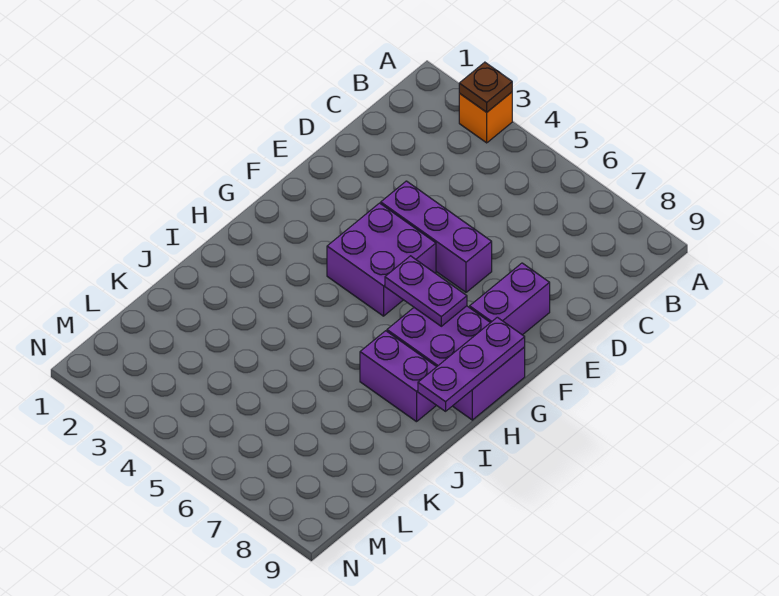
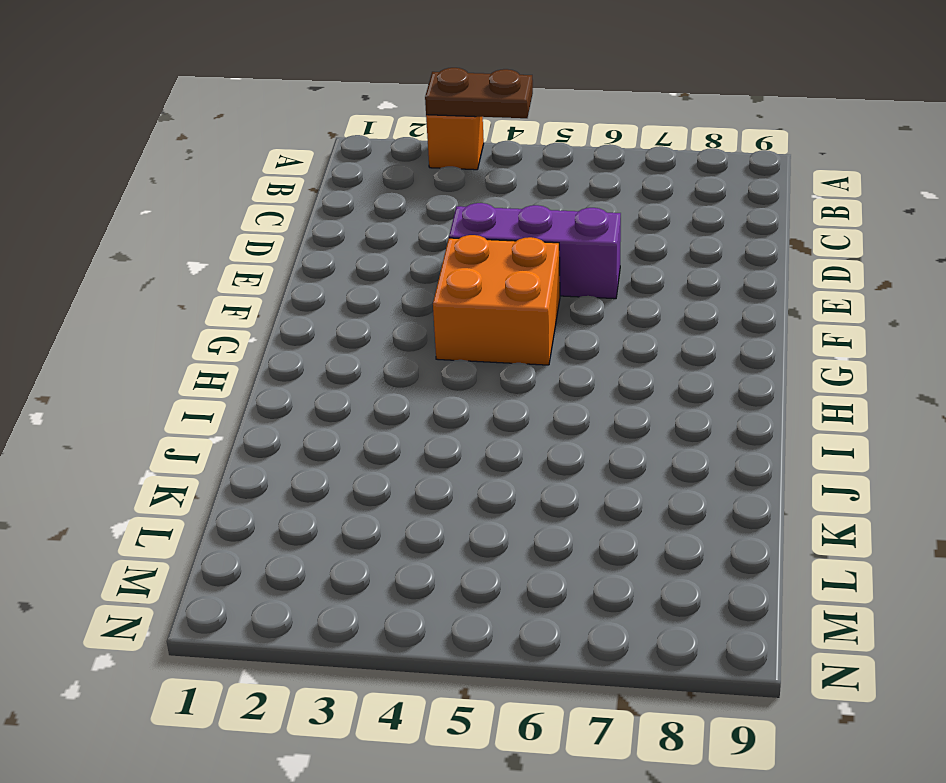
brown 1x2 plate [425,68,533,118] -> brown 1x1 plate [459,62,512,112]
orange 2x2 brick [433,235,560,365] -> purple 2x2 brick [327,203,436,316]
none -> purple 1x2 brick [470,263,550,335]
none -> purple 2x3 brick [387,306,525,420]

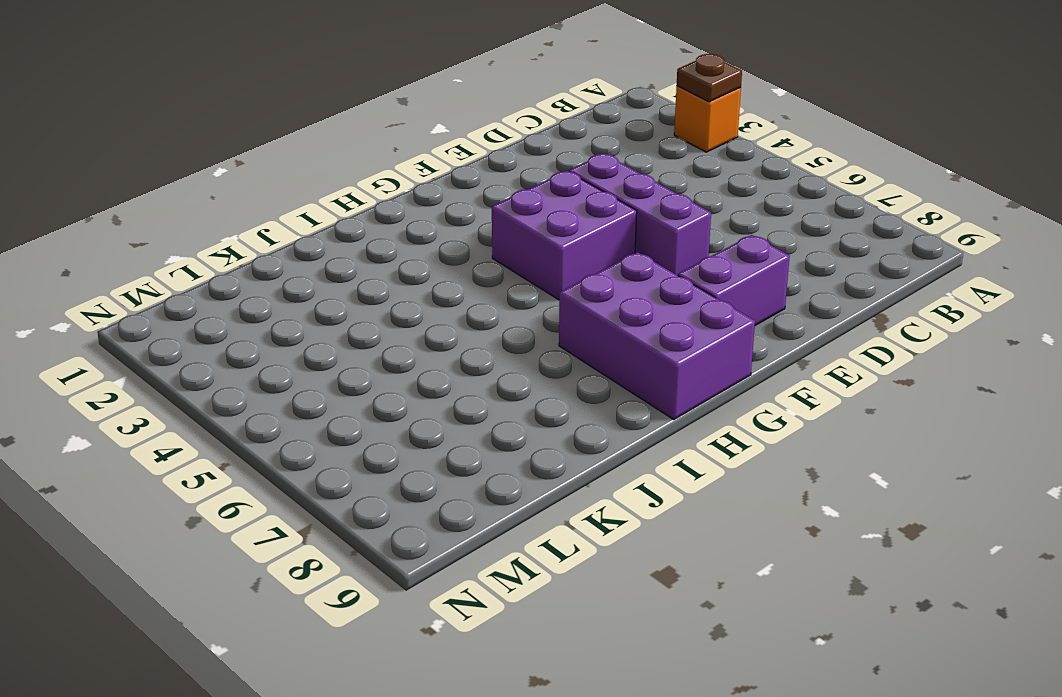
none -> purple 1x2 brick [360,331,437,422]
none -> purple 1x2 plate [385,256,467,326]

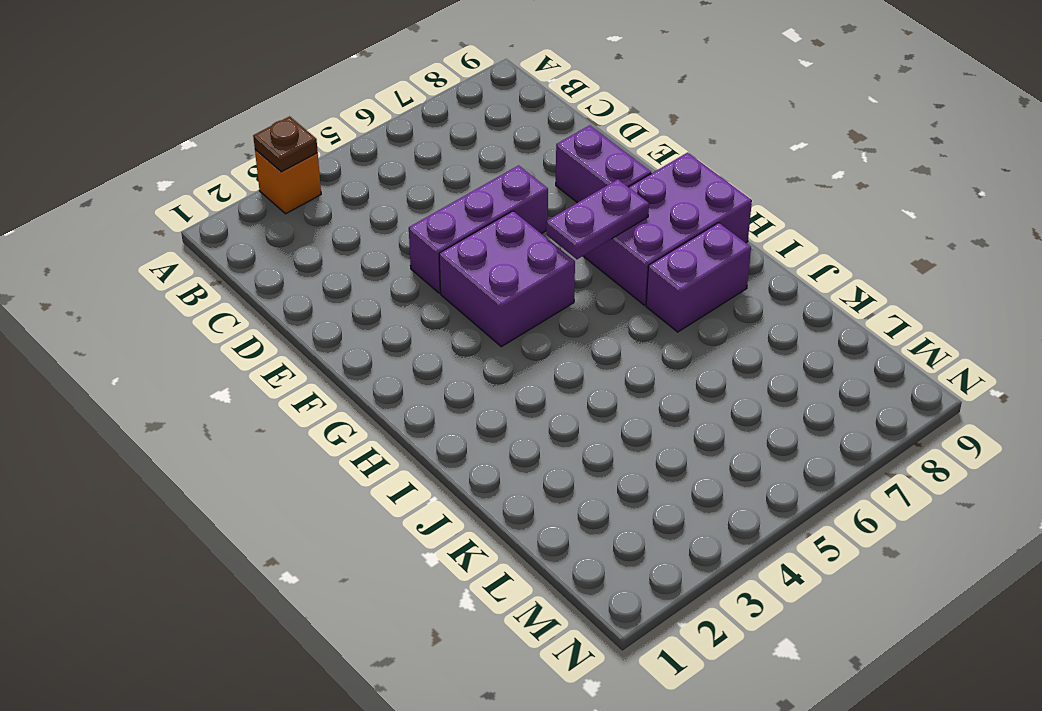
none -> purple 1x3 plate [418,317,525,411]

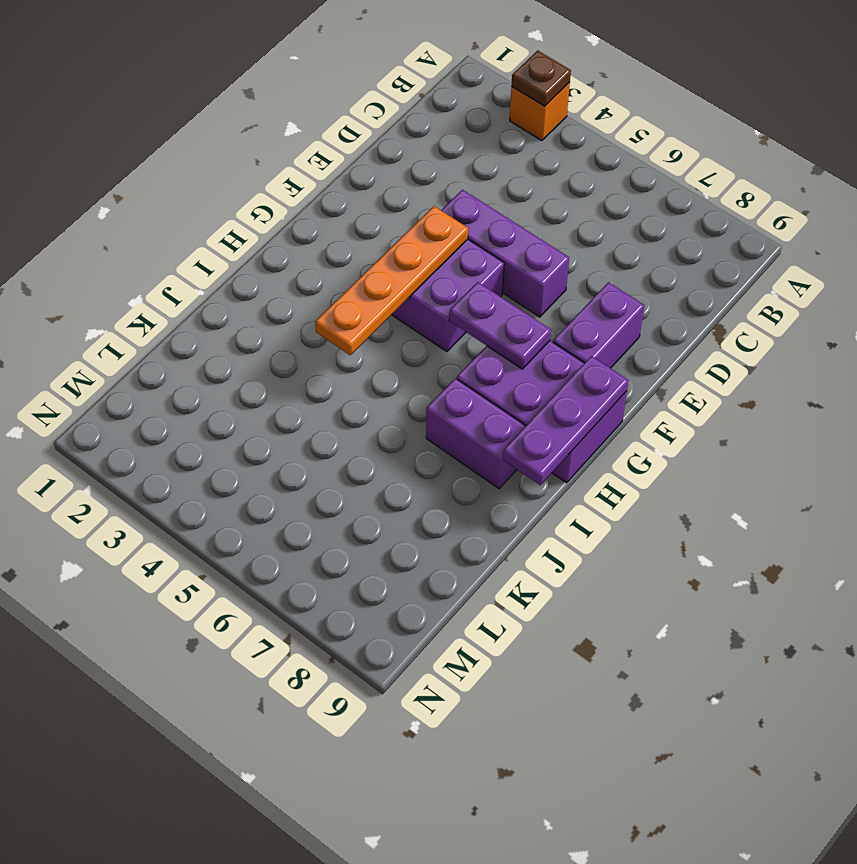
orange 1x4 plate [315,206,468,355] -> none

